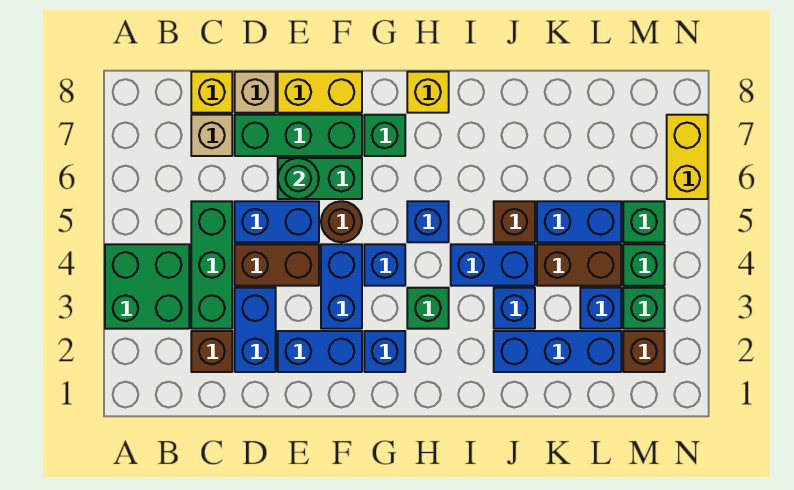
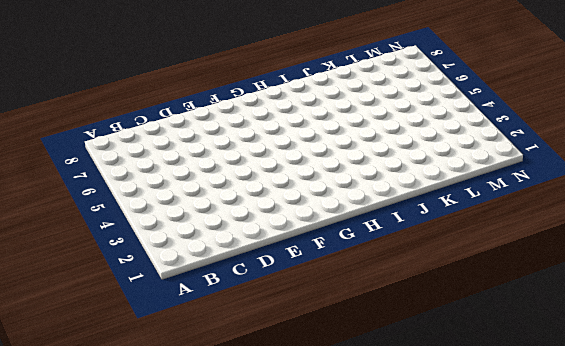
none -> green 2x2 brick [105,244,189,329]
none -> brown 1x1 brick [191,331,232,372]
none -> green 1x3 brick [191,201,232,329]
none -> tan 1x1 brick [191,115,232,156]

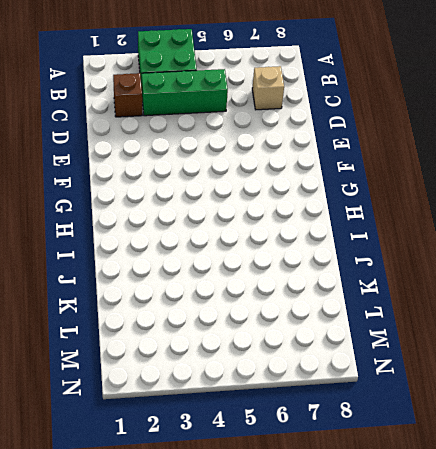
none -> yellow 1x1 brick [191,72,232,113]
none -> blue 1x2 brick [235,288,276,372]
none -> brown 1x2 brick [235,244,319,286]
none -> blue 1x2 brick [235,201,319,242]

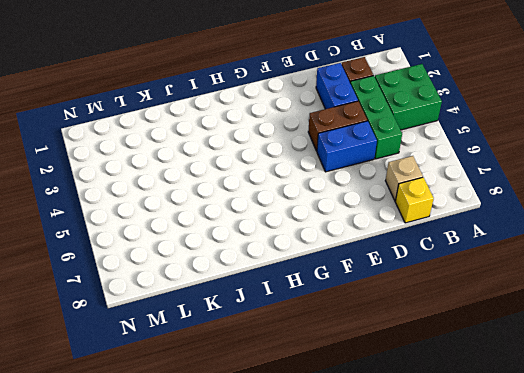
none -> green 1x3 brick [235,115,362,156]
none -> tan 1x1 brick [235,72,276,113]
none -> blue 1x2 brick [278,331,362,372]
none -> green 1x2 brick [278,158,362,199]

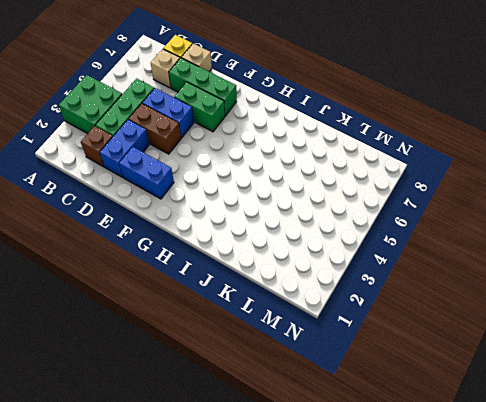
none -> yellow 1x2 brick [278,72,362,113]
none -> blue 1x2 brick [321,244,362,329]
none -> brown 1x1 round brick [321,201,362,242]
none -> blue 1x1 brick [364,331,405,372]

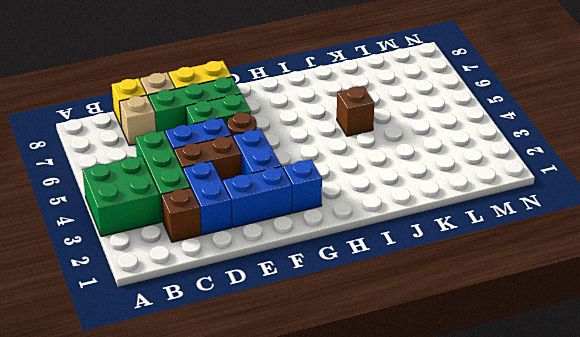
none -> blue 1x1 brick [364,244,405,286]
none -> green 1x1 brick [364,115,405,156]
none -> green 1x1 brick [407,288,449,329]
none -> blue 1x1 brick [407,201,449,242]

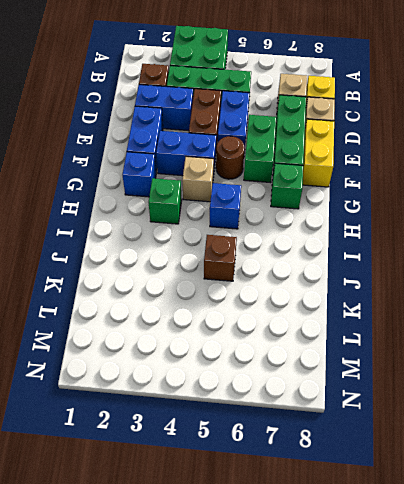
tan 1x1 brick [182,156,214,202] -> blue 1x1 brick [364,244,405,286]
none -> yellow 1x1 brick [407,72,449,113]
none -> blue 1x2 brick [451,244,535,286]
none -> blue 1x3 brick [494,331,621,372]
none -> blue 1x1 brick [494,288,535,329]

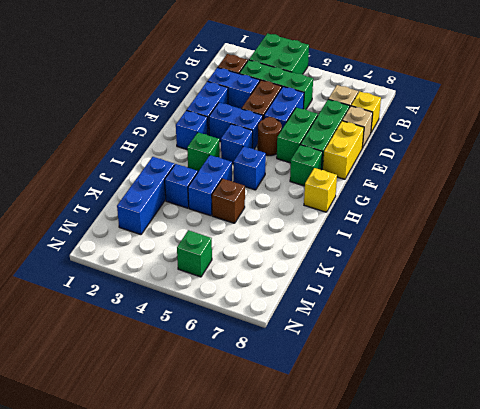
none -> brown 1x2 brick [537,244,621,286]
none -> blue 1x2 brick [537,201,621,242]
none -> blue 1x1 brick [580,288,621,329]
none -> brown 1x1 brick [623,331,665,372]

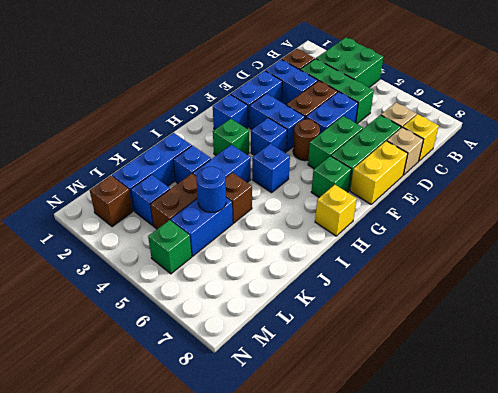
blue 1x1 round brick [196,167,226,212] -> none
none -> green 1x1 brick [623,288,665,329]
none -> green 1x1 brick [623,244,665,286]
none -> yellow 1x2 brick [667,115,708,199]
none -> green 1x1 round brick [278,158,319,199]

